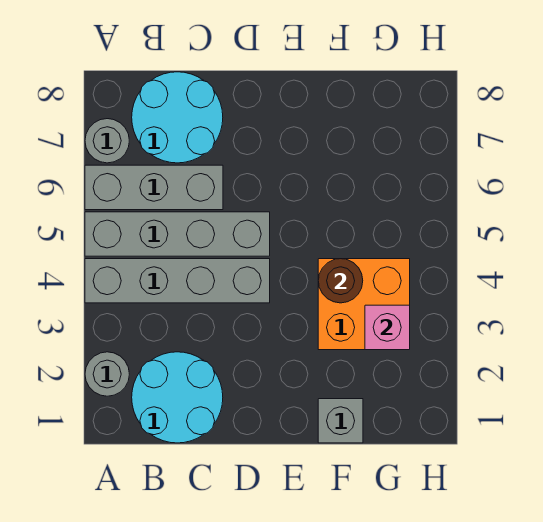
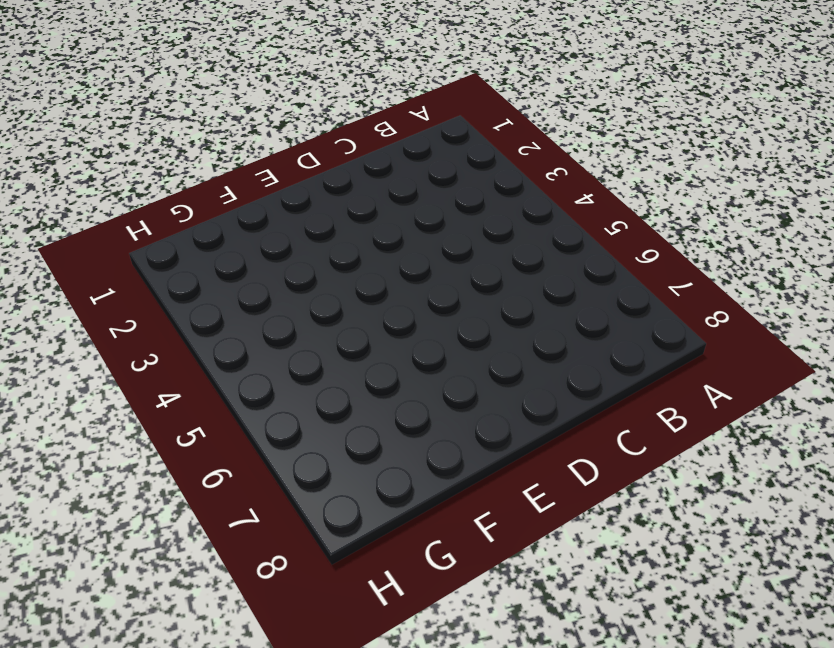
none -> grey 1x1 round brick [85,352,129,396]
none -> grey 1x4 brick [85,259,270,303]

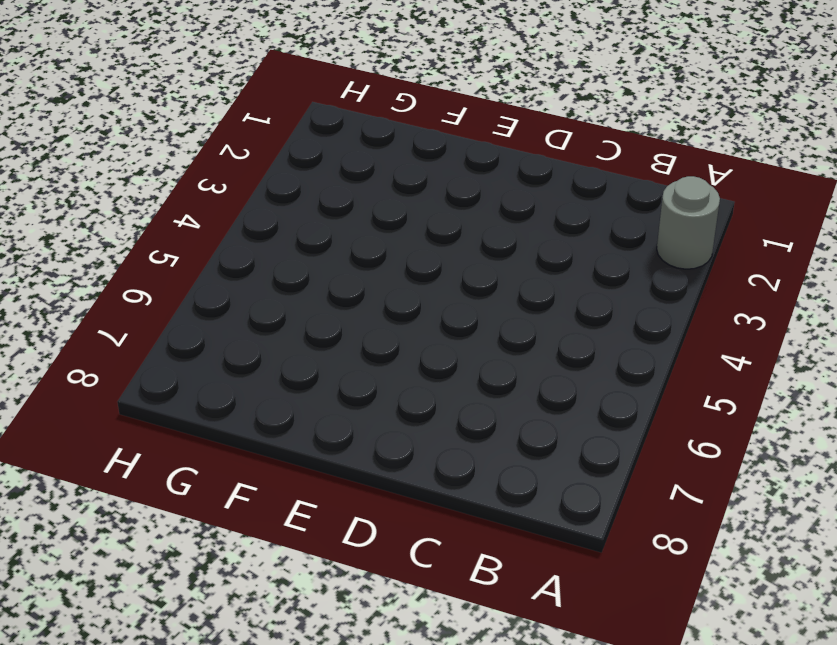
none -> grey 1x4 brick [85,259,270,303]
none -> grey 1x4 brick [85,212,270,256]

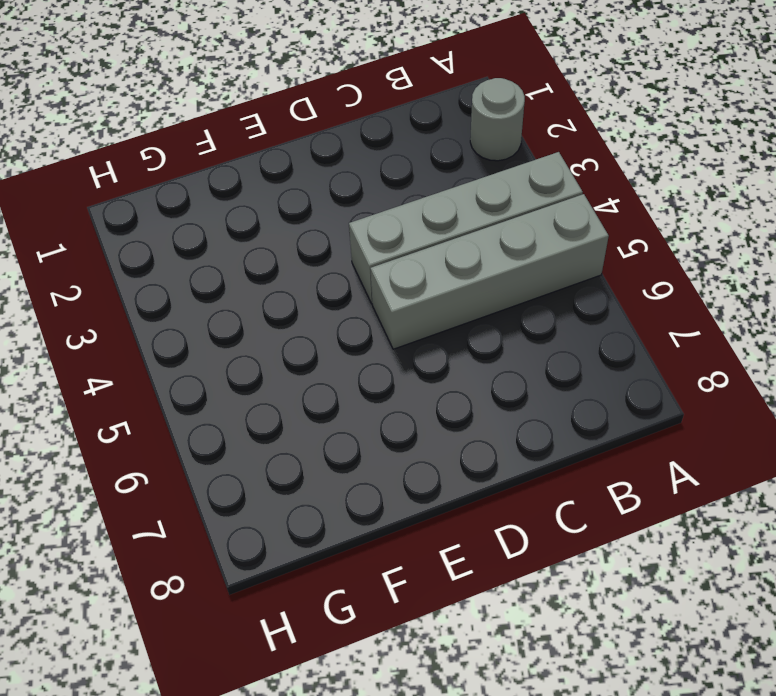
none -> grey 1x3 brick [85,165,223,210]
none -> grey 1x1 round brick [85,119,129,163]

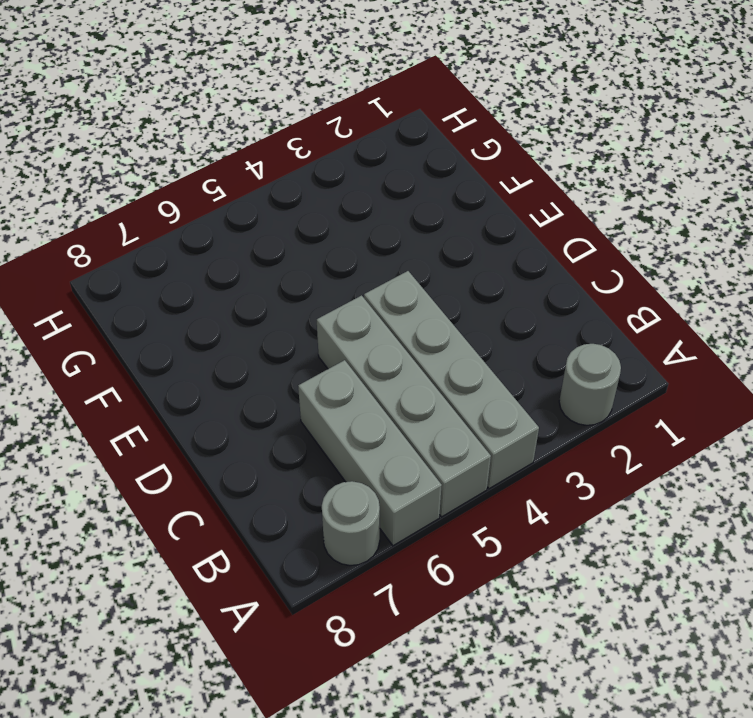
none -> cyan 2x2 round brick [132,352,223,443]
none -> cyan 2x2 round brick [132,72,223,163]

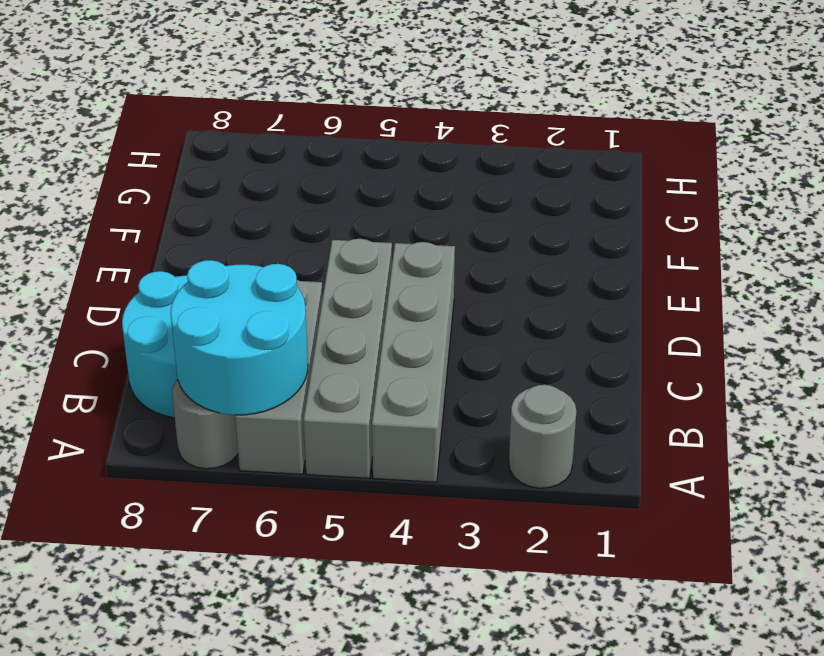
cyan 2x2 round brick [171,260,308,415] -> cyan 2x2 round brick moved to [132,352,223,443]
none -> grey 1x1 brick [318,399,363,443]
none -> orange 2x2 brick [318,259,410,350]

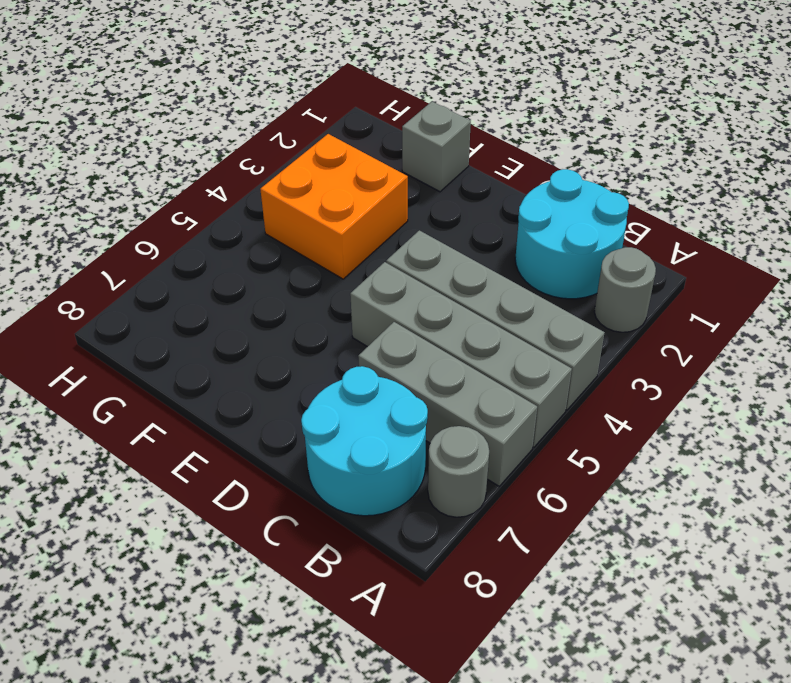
none -> brown 1x1 round brick [318,259,363,303]
none -> pink 1x1 brick [365,305,410,350]

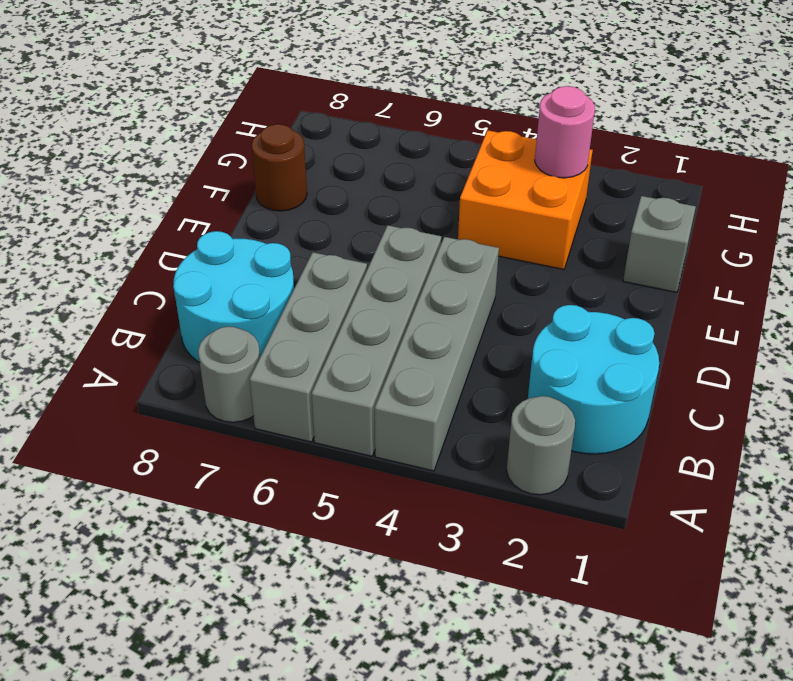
brown 1x1 round brick [251,124,307,211] -> brown 1x1 round brick moved to [318,259,363,303]
pink 1x1 round brick [535,86,595,178] -> pink 1x1 brick [365,305,410,350]

